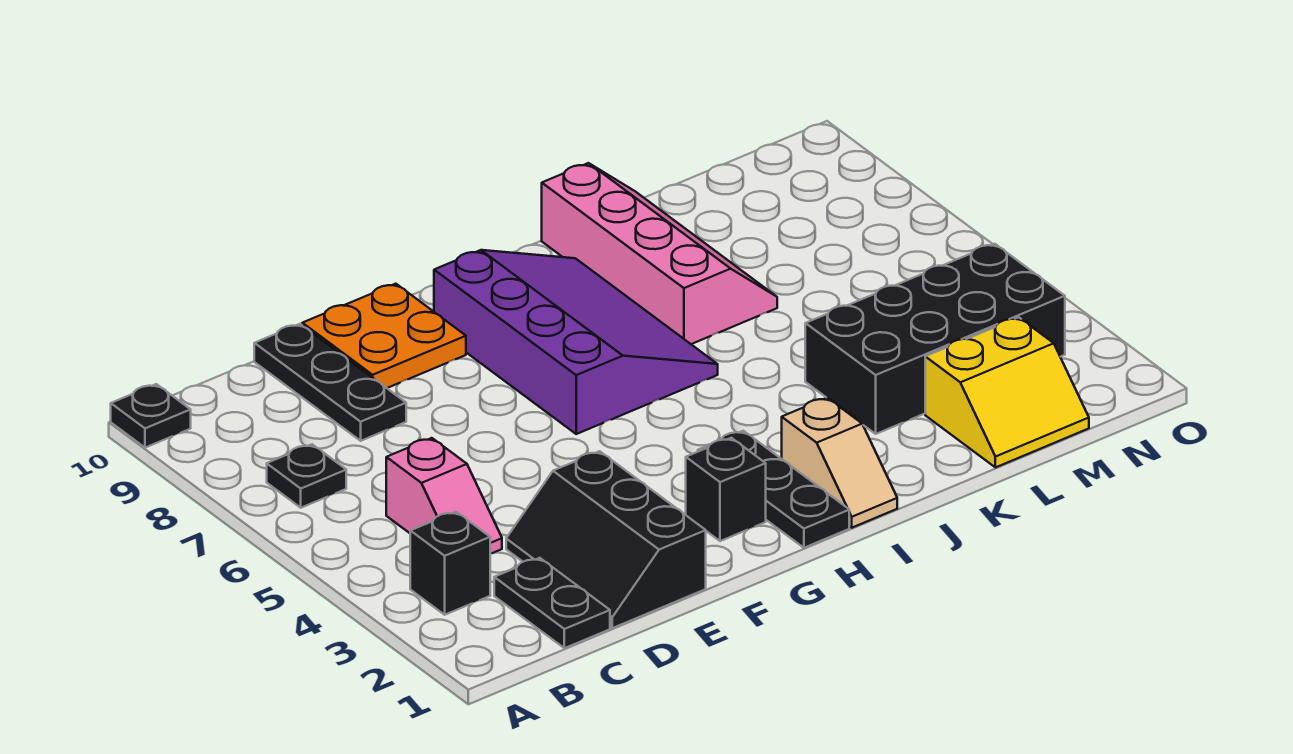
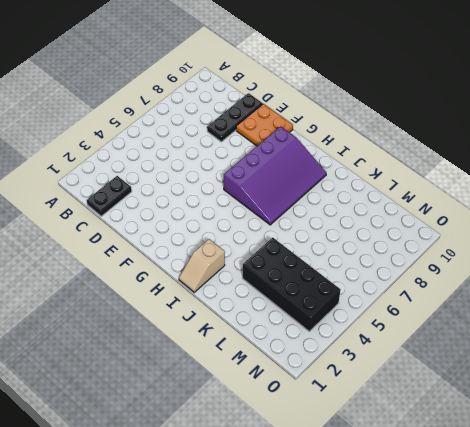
none -> black 1x1 plate [111,384,191,448]
none -> black 1x1 brick [410,512,490,615]
none -> black 1x1 plate [267,444,346,508]

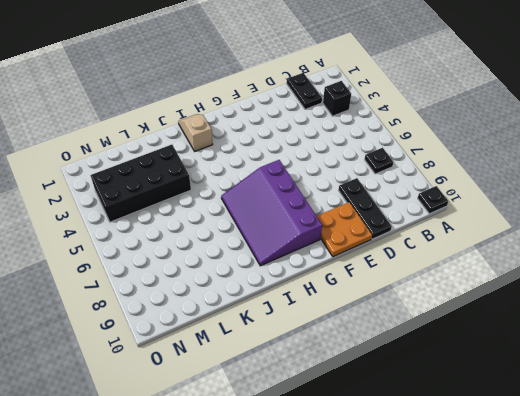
none -> pink 1x2 slope [386,438,502,554]
none -> black 2x3 slope [506,451,706,628]
none -> black 1x1 brick [686,438,766,541]

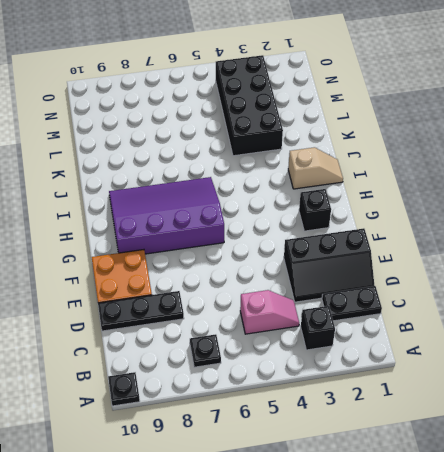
none -> black 1x3 plate [698,431,849,548]
none -> pink 2x4 slope [542,163,777,344]
none -> yellow 2x2 slope [925,317,1089,467]

